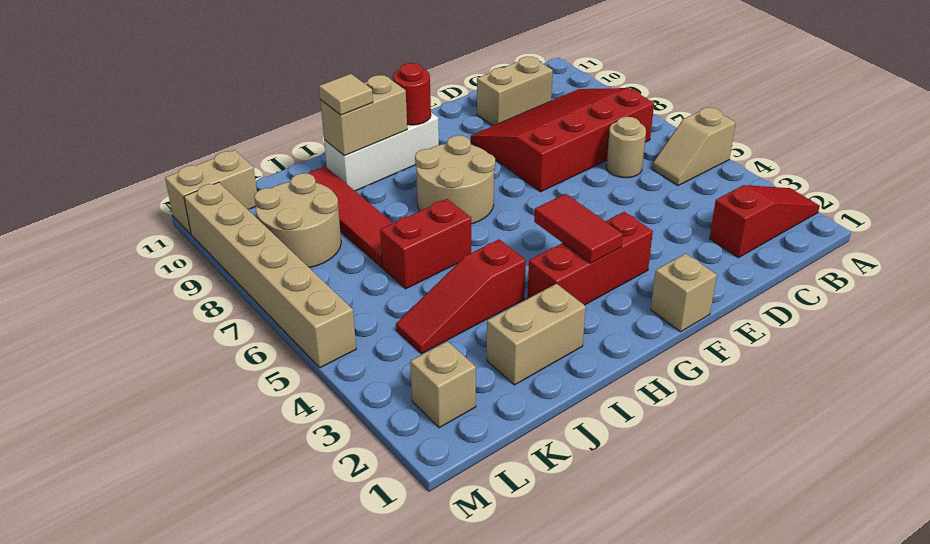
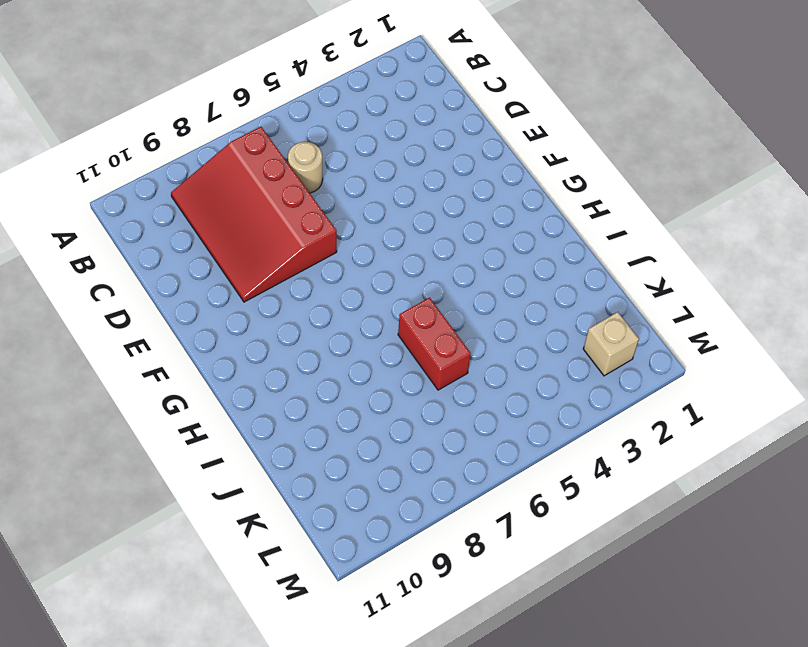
none -> red 1x3 slope [709,185,820,258]
none -> tan 1x2 slope [652,107,736,186]
none -> tan 1x2 brick [477,56,553,126]

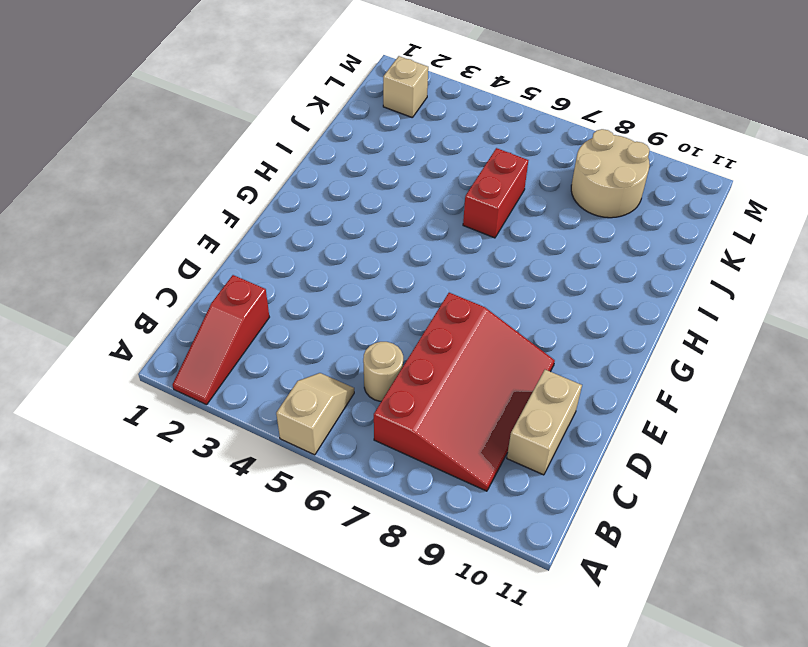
none -> tan 1x1 brick [651,253,717,332]
none -> red 1x3 brick [527,212,653,305]
none -> tan 2x2 round brick [415,136,495,224]

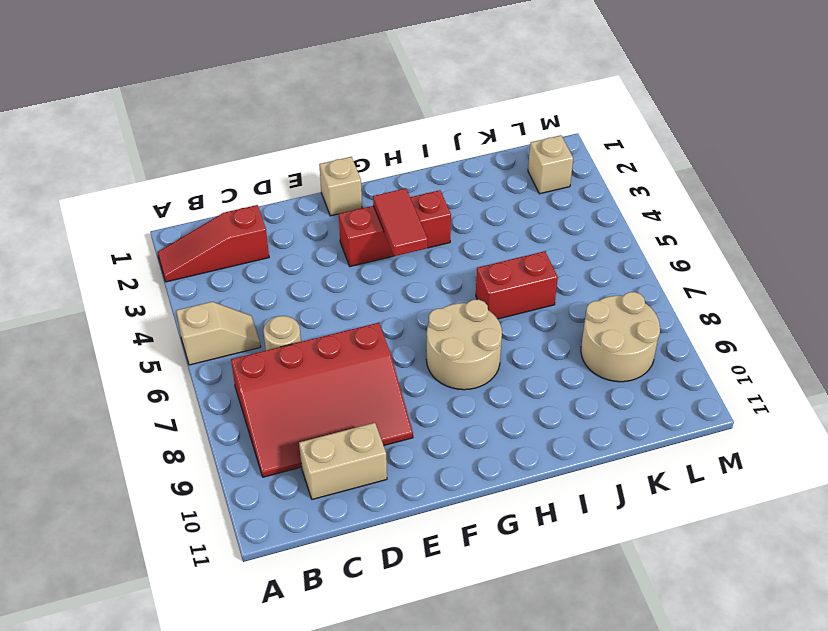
none -> white 1x3 brick [324,113,439,191]
none -> tan 1x2 brick [487,284,586,385]
none -> red 1x3 slope [396,239,526,354]

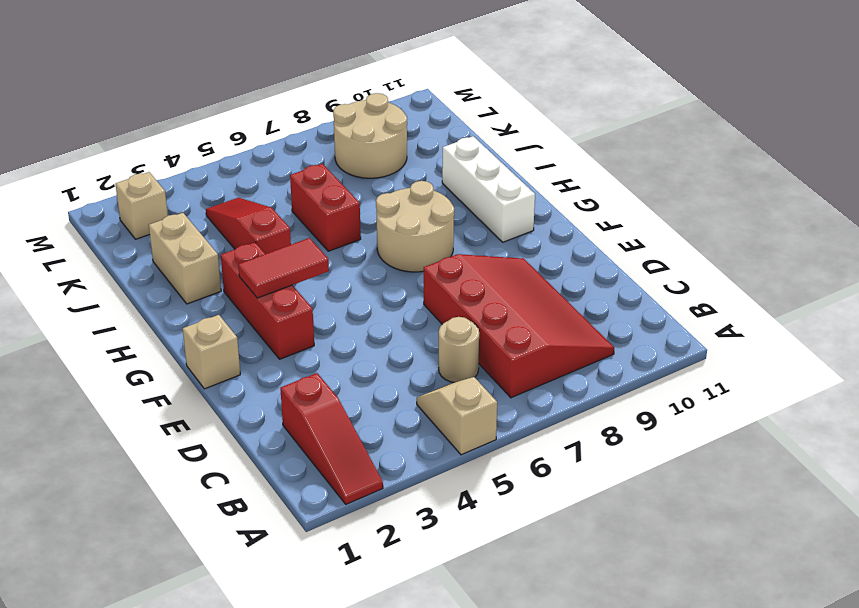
none -> tan 1x2 brick [477,56,553,126]
none -> red 1x4 tile [308,166,393,267]
none -> tan 1x2 brick [165,150,257,234]

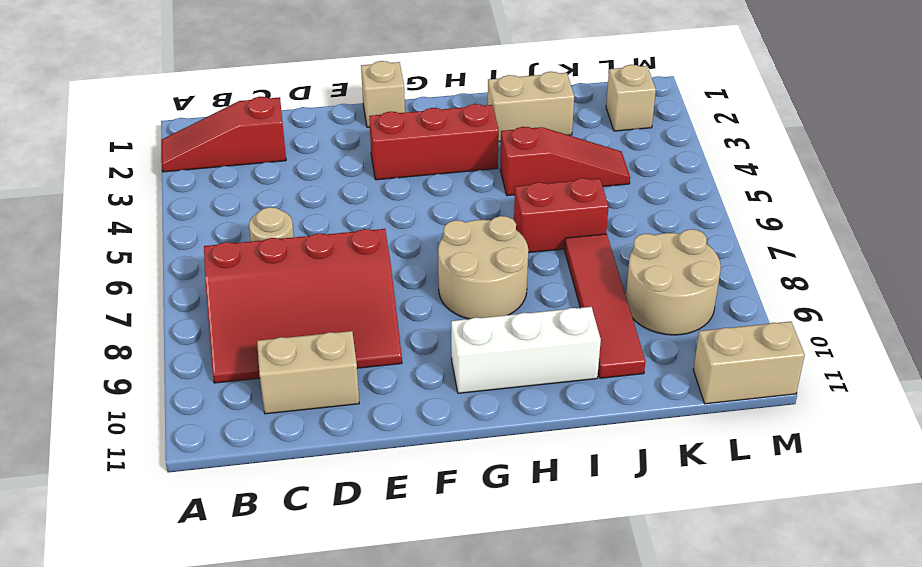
none -> tan 1x2 slope [652,107,736,186]
none -> tan 1x6 brick [184,182,356,368]
none -> red 1x2 tile [534,194,623,263]

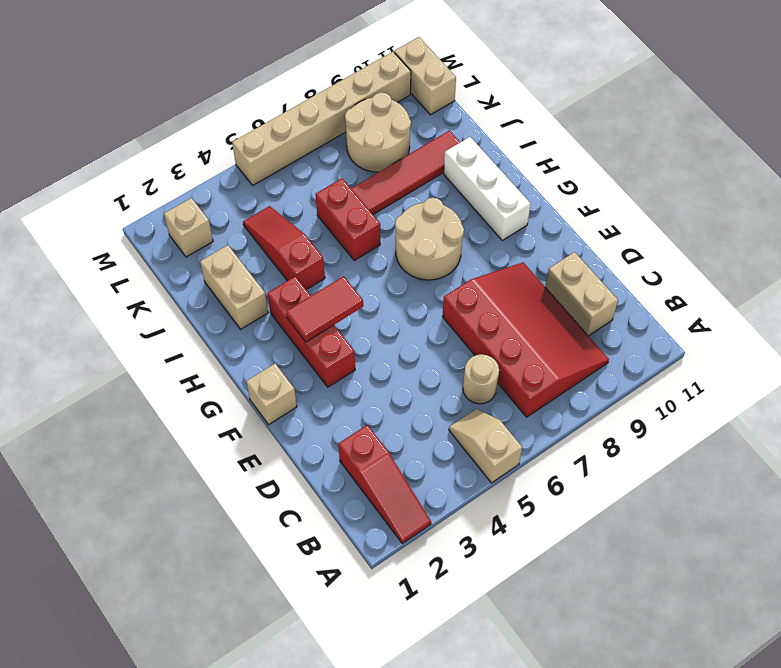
none -> red 1x1 round brick [393,63,431,125]
none -> tan 1x2 brick [320,75,407,156]
none -> tan 1x1 tile [319,74,373,115]

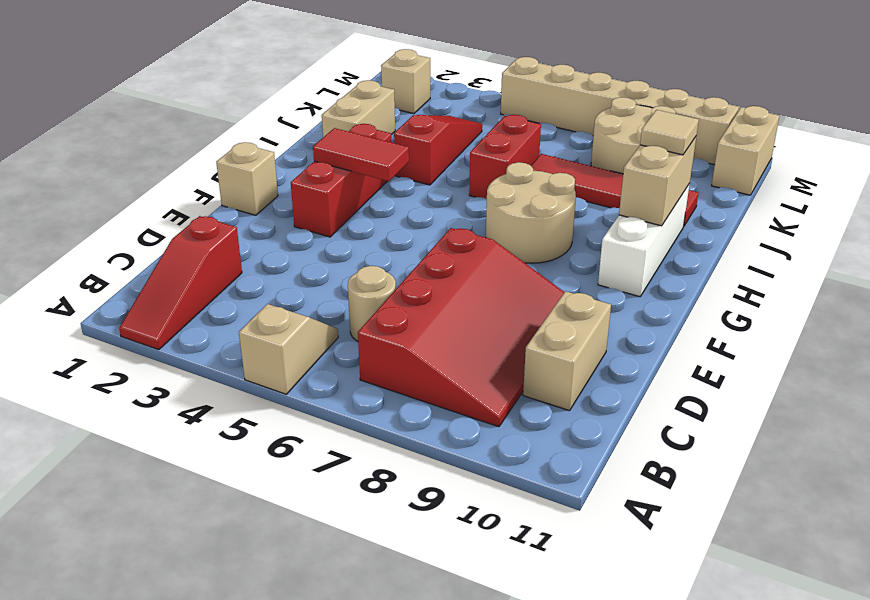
none -> red 1x1 round brick [393,63,431,125]

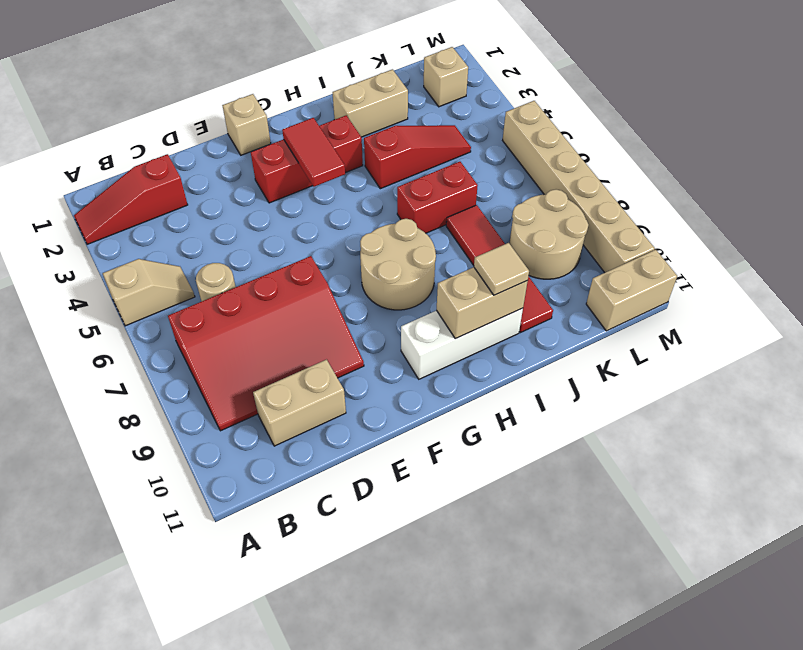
none -> red 1x1 round brick [393,63,431,125]

